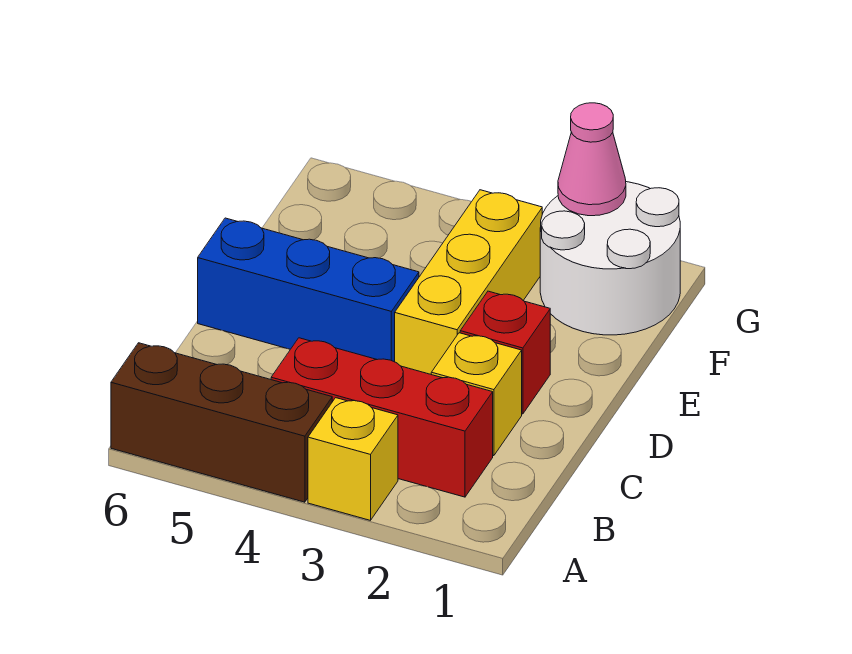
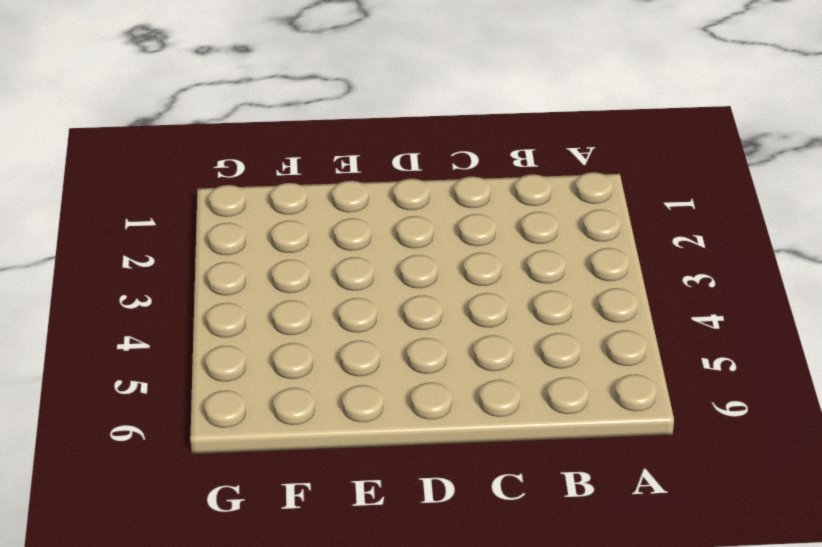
none -> yellow 1x1 brick [308,398,398,520]
none -> brown 1x3 brick [111,343,332,502]

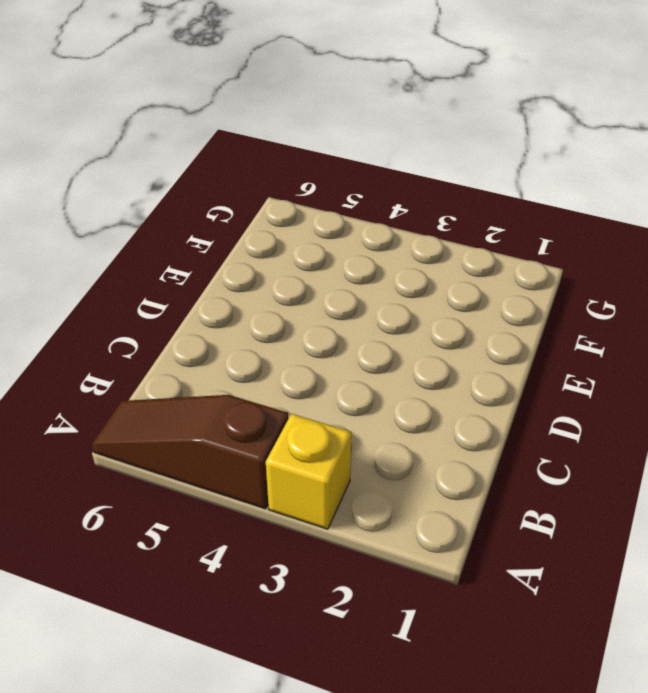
brown 1x3 slope [92,395,289,509] -> brown 1x3 brick [111,343,332,502]
none -> red 1x3 brick [271,338,493,497]
none -> yellow 1x1 brick [431,333,522,456]

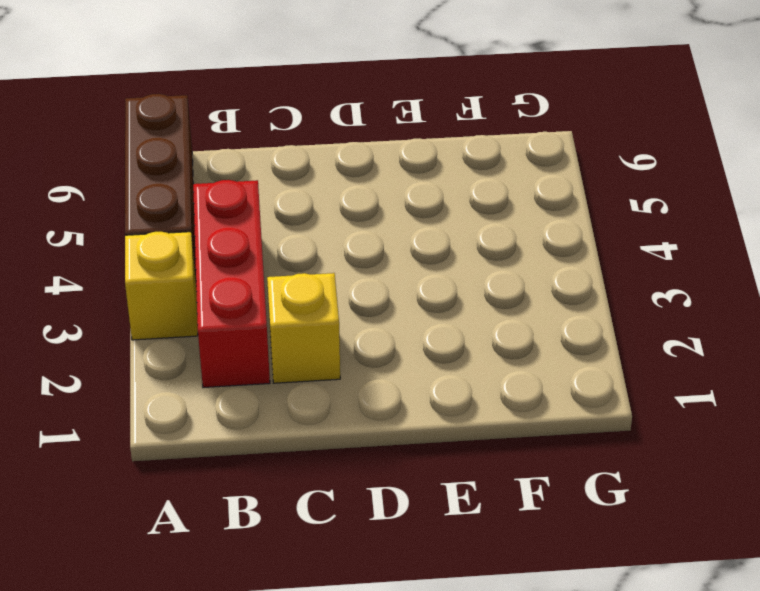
none -> red 1x1 brick [460,291,550,414]
none -> yellow 1x3 brick [395,190,542,374]

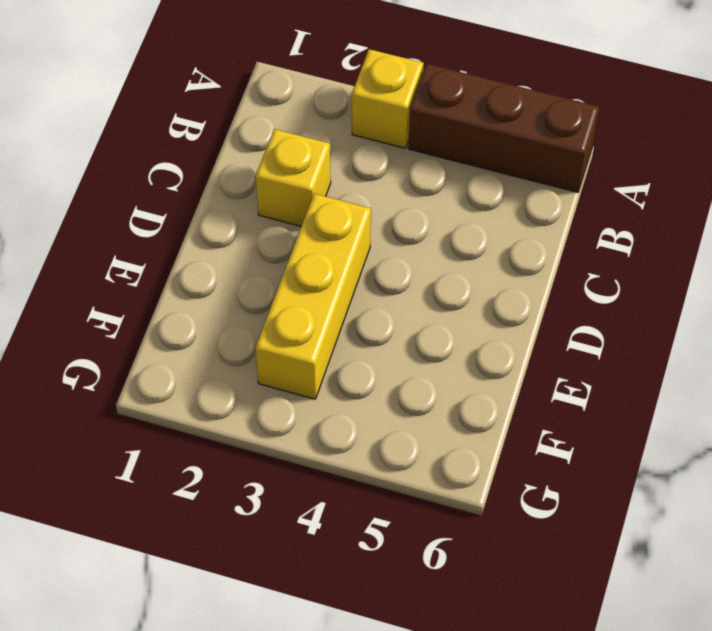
none -> red 1x3 brick [271,338,493,497]
none -> red 1x1 brick [460,291,550,414]

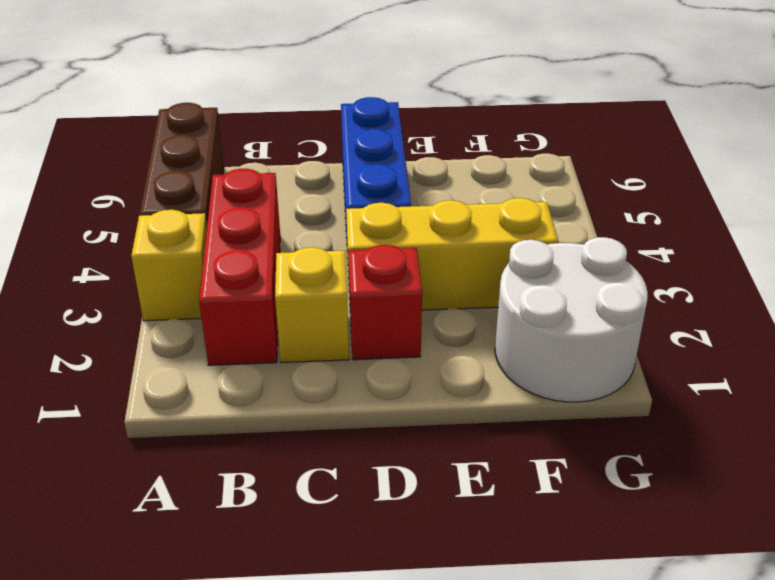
none -> pink 1x1 cone [558,103,626,216]

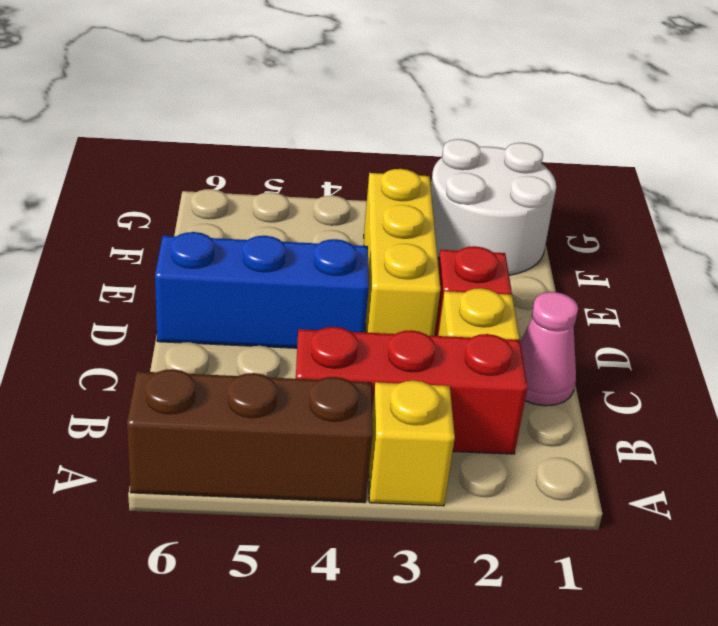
pink 1x1 cone [520,292,578,406] -> pink 1x1 cone moved to [558,103,626,216]

